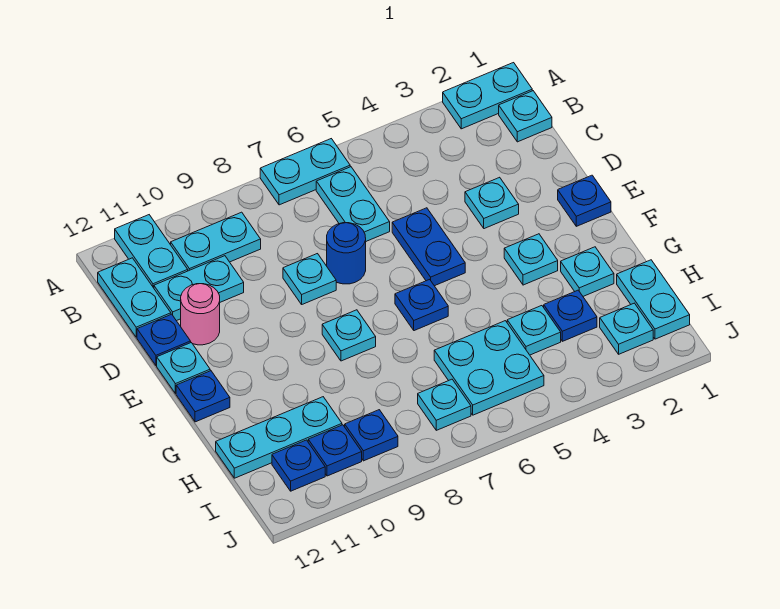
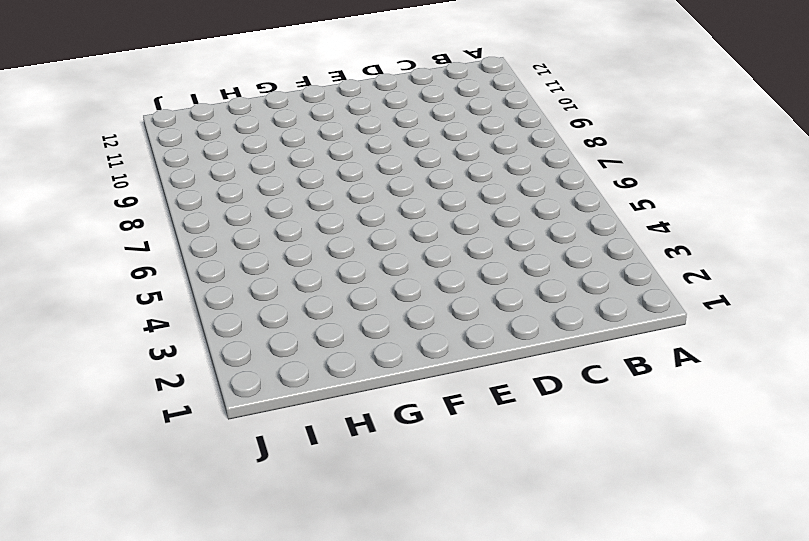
none -> cyan 1x2 plate [443,63,532,129]
none -> cyan 1x2 plate [260,139,350,205]
none -> cyan 1x2 plate [115,215,188,288]
none -> cyan 1x1 plate [499,91,552,142]

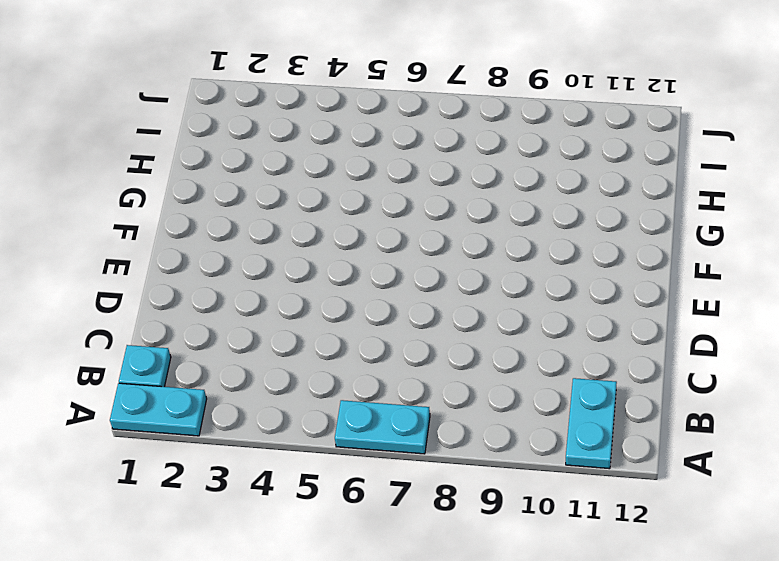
none -> cyan 1x2 plate [316,167,390,241]
none -> cyan 1x2 plate [171,212,261,271]
none -> cyan 1x2 plate [98,258,171,337]
none -> cyan 1x2 plate [154,256,244,321]

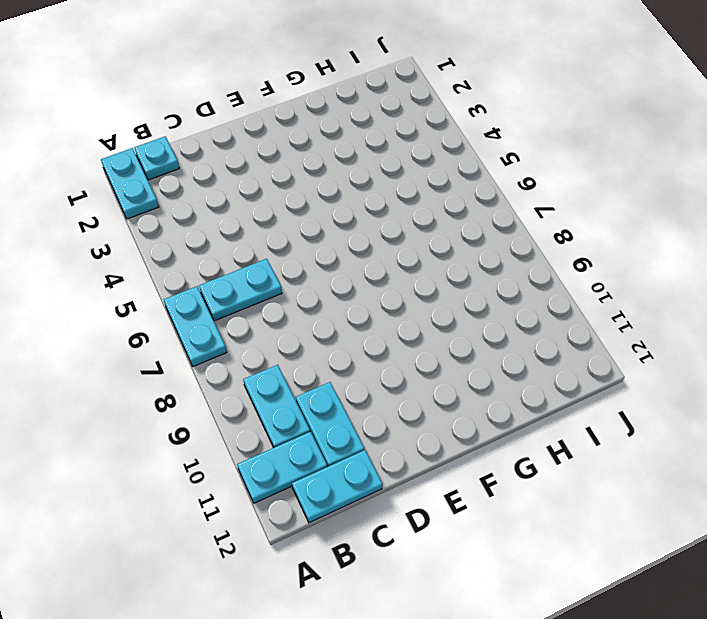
none -> cyan 1x1 plate [465,177,519,229]
none -> blue 1x2 plate [392,208,465,286]
none -> blue 1x1 round brick [327,223,366,284]
none -> cyan 1x1 plate [283,254,336,304]

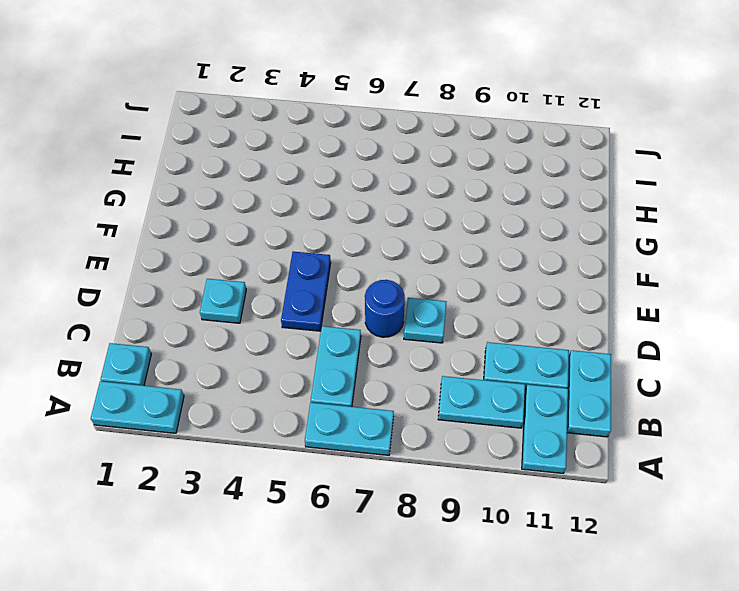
none -> pink 1x1 round brick [181,284,220,345]
none -> blue 1x1 plate [137,314,191,365]
none -> blue 1x1 plate [558,175,611,226]
none -> cyan 1x1 plate [157,343,210,394]

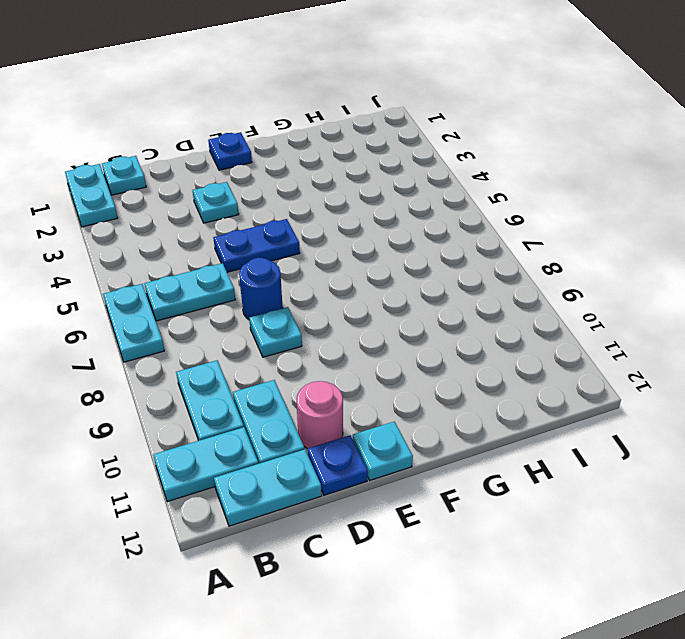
none -> cyan 1x1 plate [504,234,558,285]
none -> blue 1x1 plate [395,279,448,331]
none -> cyan 1x1 plate [322,310,376,361]
none -> blue 1x1 plate [176,371,230,422]

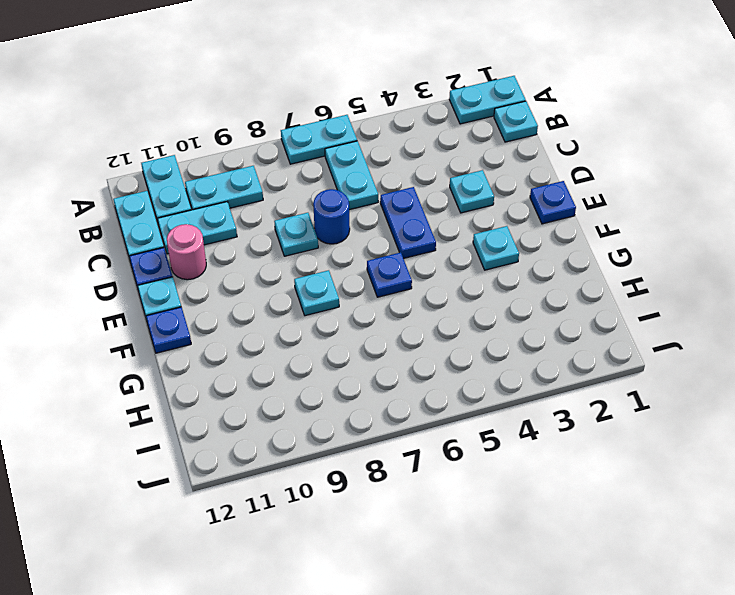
none -> cyan 1x1 plate [561,247,614,296]
none -> cyan 1x2 plate [617,260,690,339]
none -> blue 1x1 plate [544,290,597,341]
none -> cyan 1x1 plate [507,306,561,355]

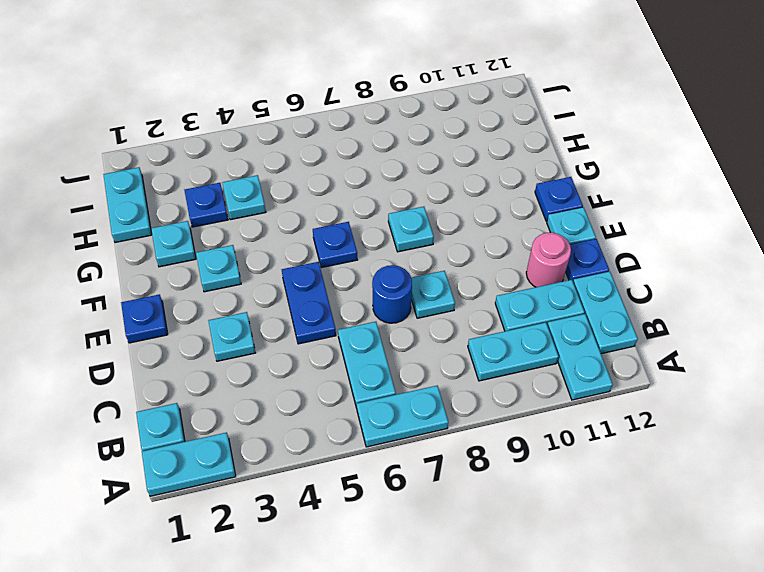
none -> cyan 2x2 plate [434,321,544,415]
none -> cyan 1x3 plate [216,397,342,478]
none -> cyan 1x1 plate [600,303,653,354]
none -> cyan 1x1 plate [418,379,471,430]

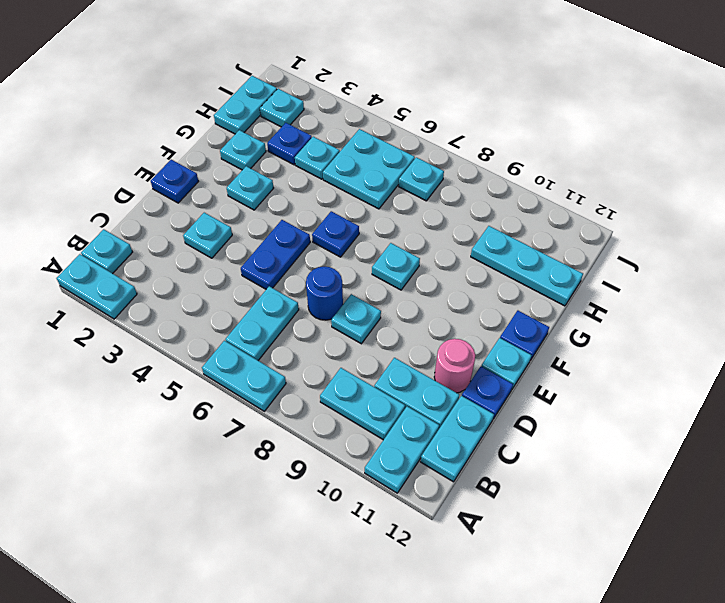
none -> blue 1x1 plate [345,410,398,461]
none -> blue 1x1 plate [308,425,362,476]
none -> blue 1x1 plate [272,440,325,491]

